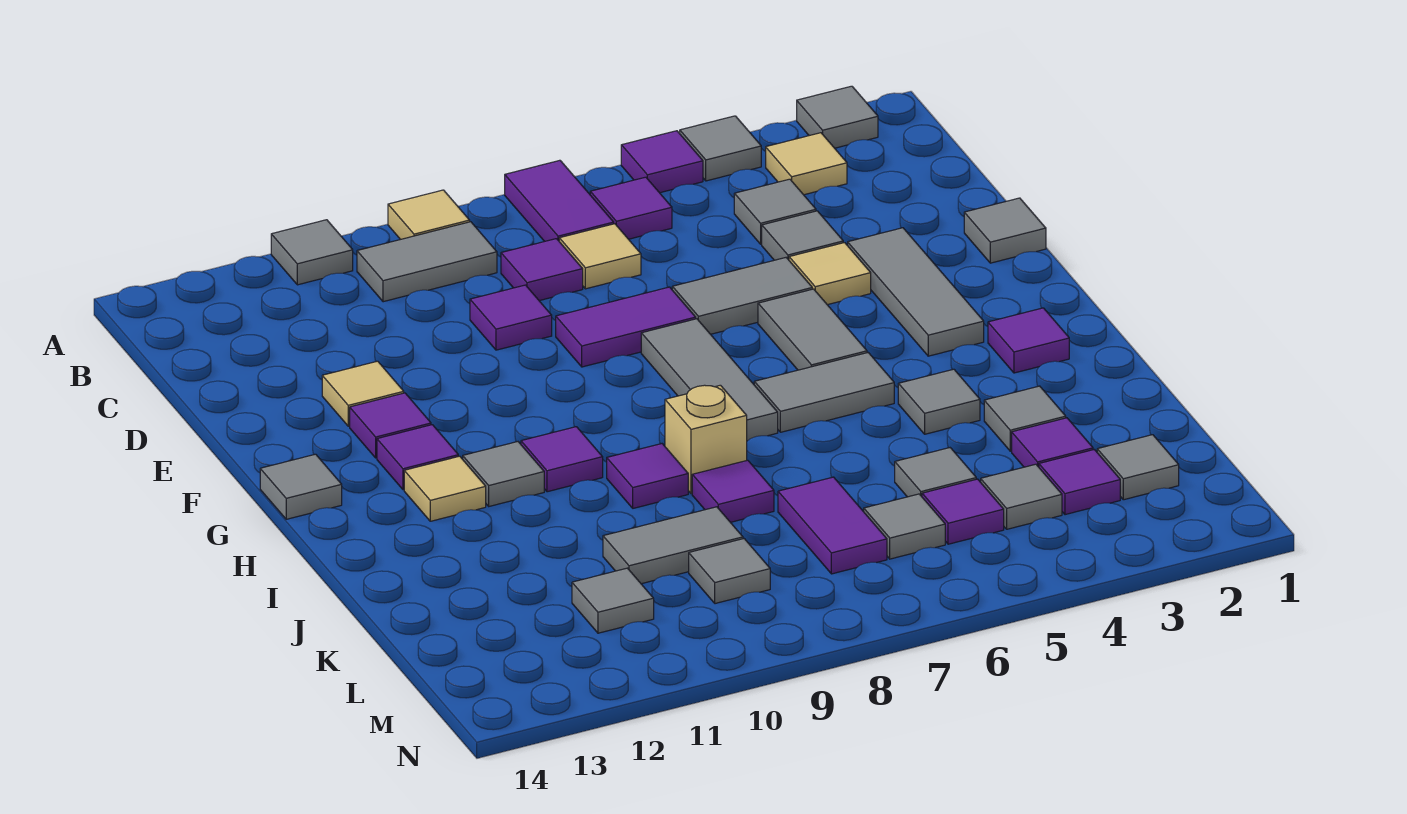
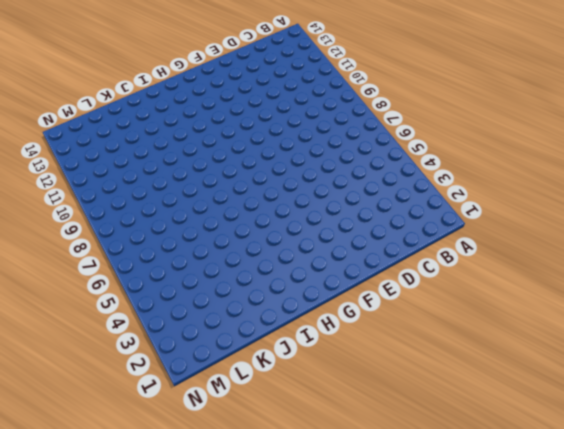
none -> grey 1x1 tile [797,86,878,148]
none -> grey 1x1 tile [680,116,761,181]
none -> purple 1x1 tile [621,131,703,193]
none -> purple 1x2 tile [505,160,614,241]

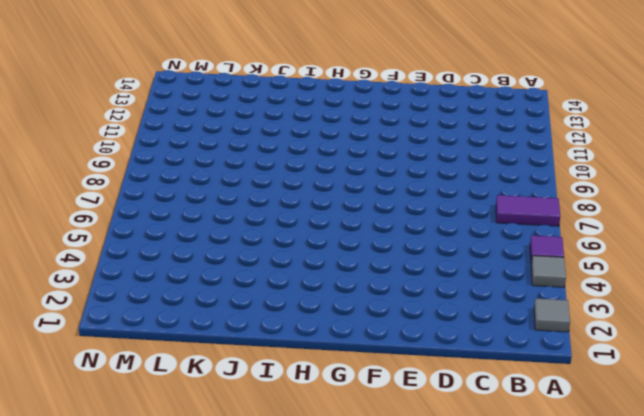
none -> tan 1x1 tile [388,190,470,240]
none -> grey 1x1 tile [271,220,353,285]
none -> tan 1x1 tile [766,133,847,195]
none -> purple 1x1 tile [590,177,672,239]

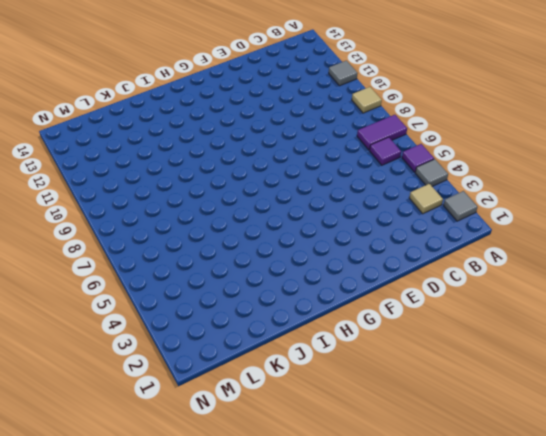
none -> grey 1x2 tile [357,222,497,302]
none -> grey 1x1 tile [734,179,816,244]
none -> tan 1x1 tile [559,224,641,289]
none -> purple 1x1 tile [501,239,583,301]

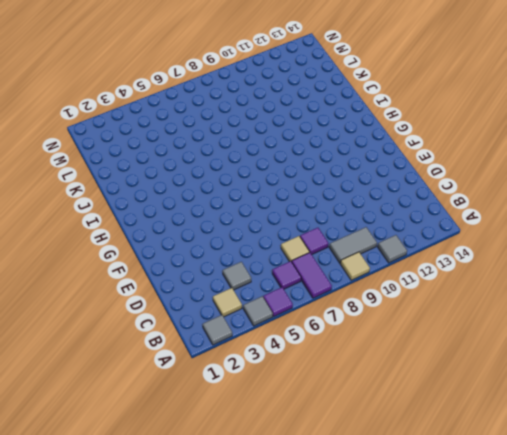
none -> grey 1x1 tile [762,211,843,260]
none -> purple 1x1 tile [470,285,552,350]
none -> grey 1x1 tile [964,198,1046,263]
none -> grey 1x3 tile [848,228,984,356]

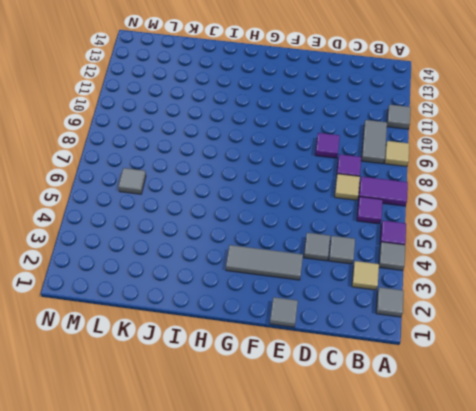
none -> tan 1x1 tile [789,243,871,305]
none -> grey 1x2 tile [672,258,812,334]
none -> purple 1x2 tile [556,287,696,367]
none -> tan 1x1 tile [322,361,404,426]

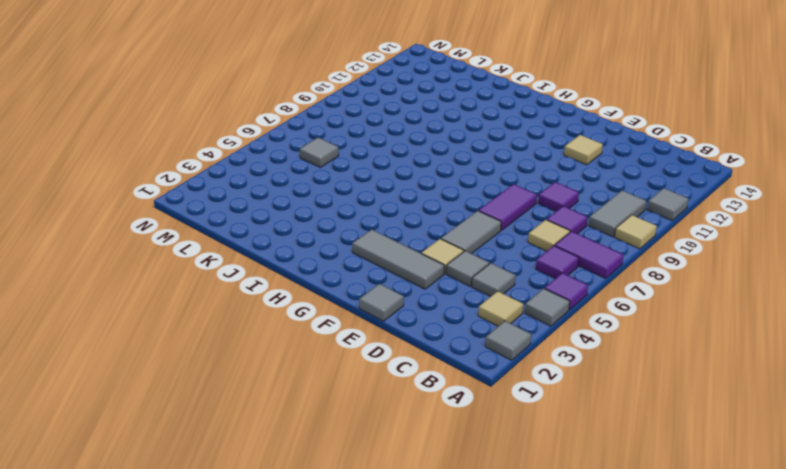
none -> grey 1x2 tile [758,289,867,370]
none -> grey 1x3 tile [641,319,778,441]
none -> purple 1x1 tile [350,393,431,458]
none -> purple 1x1 tile [377,425,458,490]

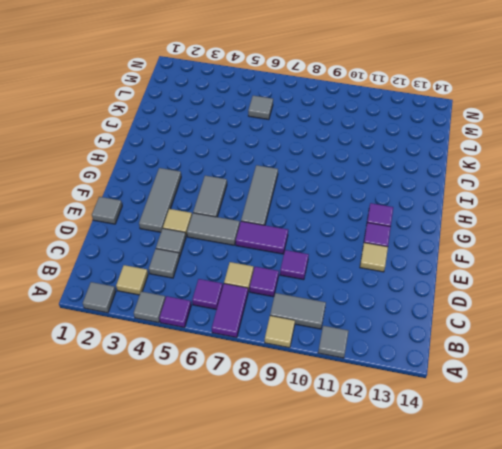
none -> grey 1x1 tile [260,454,342,519]
none -> purple 1x1 tile [988,308,1069,373]
none -> grey 1x2 tile [754,353,894,432]
none -> purple 1x1 tile [521,427,603,492]

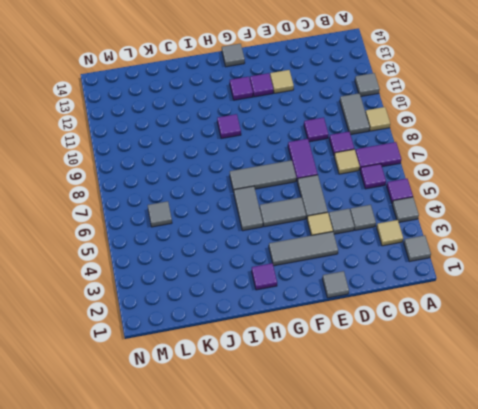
none -> grey 1x1 tile [463,442,544,506]
none -> tan 1x1 tile [404,456,486,521]
none -> grey 1x1 tile [898,369,980,434]
none -> tan 1x1 brick [665,385,747,494]

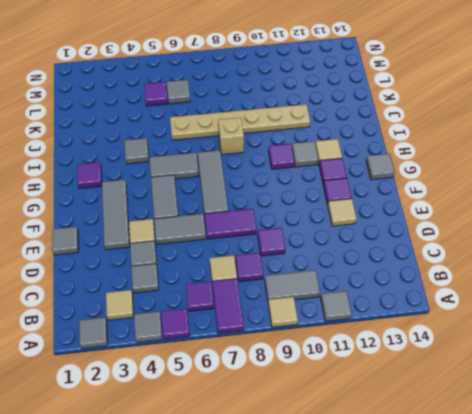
tan 1x6 plate [170,104,310,140] -> purple 1x1 tile [692,460,774,522]
none -> purple 1x1 tile [607,444,688,508]
none -> grey 1x1 tile [984,386,1066,451]
none -> purple 1x1 tile [1012,418,1093,467]
none -> grey 1x1 tile [895,448,976,497]

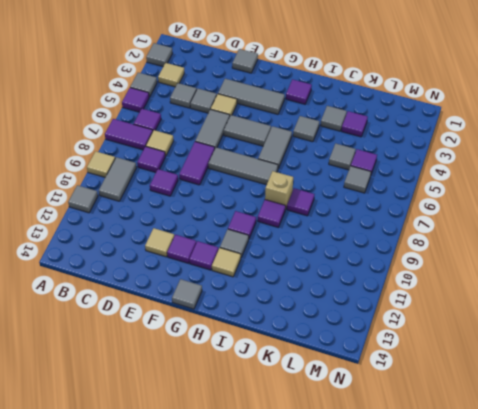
none -> purple 1x2 tile [778,477,887,574]
none -> grey 1x2 tile [603,507,743,584]
none -> grey 1x1 tile [1097,435,1179,500]
none -> purple 1x1 tile [1039,450,1120,515]

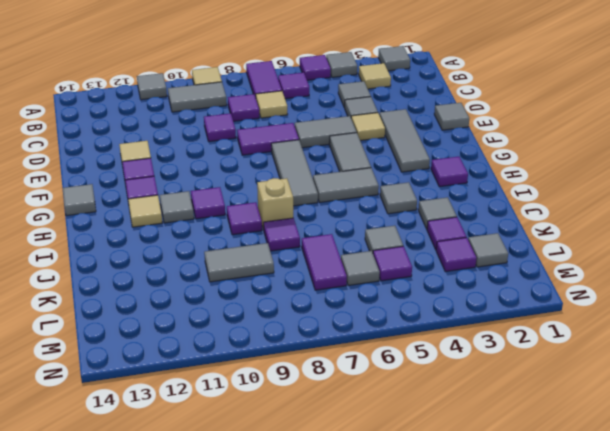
none -> grey 1x1 tile [981,464,1062,529]
none -> grey 1x1 tile [689,539,770,604]
none -> grey 1x1 tile [572,568,654,633]

